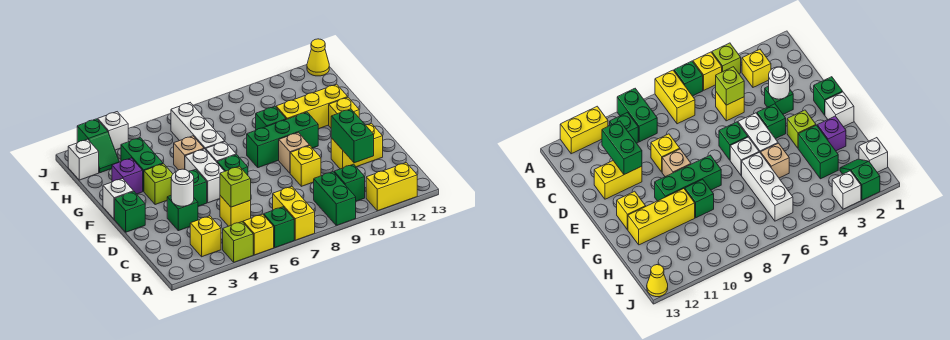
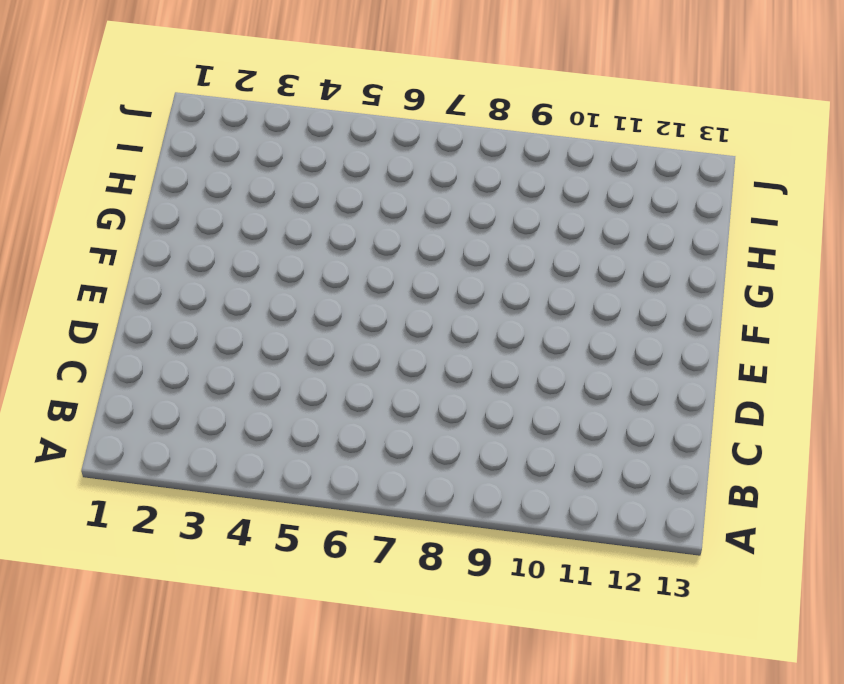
none -> lime 1x1 brick [223,222,253,262]
none -> yellow 1x1 brick [243,214,274,255]
none -> green 1x1 brick [264,207,294,248]
none -> yellow 1x2 brick [273,186,315,240]

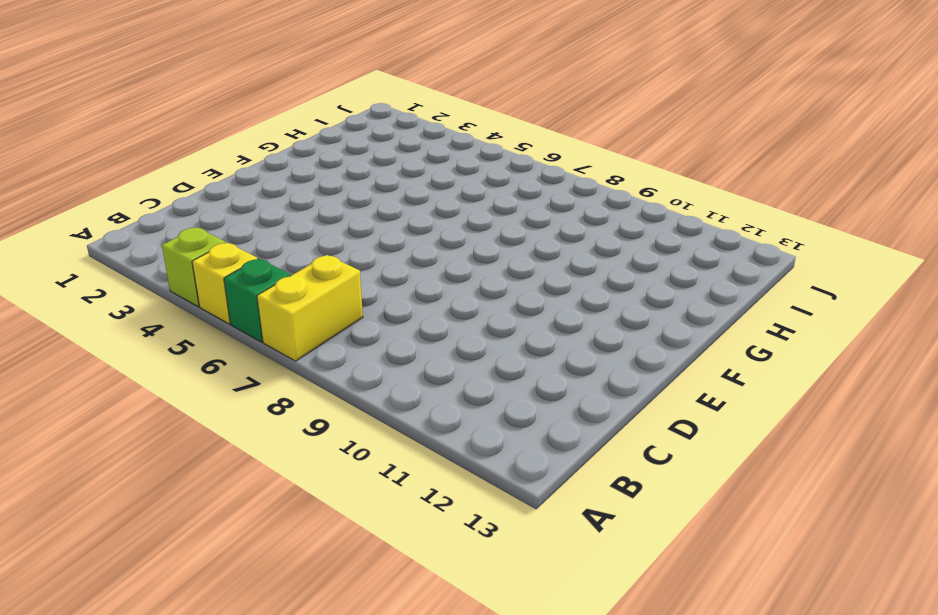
none -> green 1x2 brick [313,172,356,225]
none -> yellow 1x2 brick [366,163,417,211]
none -> yellow 1x1 brick [190,216,221,257]
none -> green 1x1 brick [334,164,365,201]

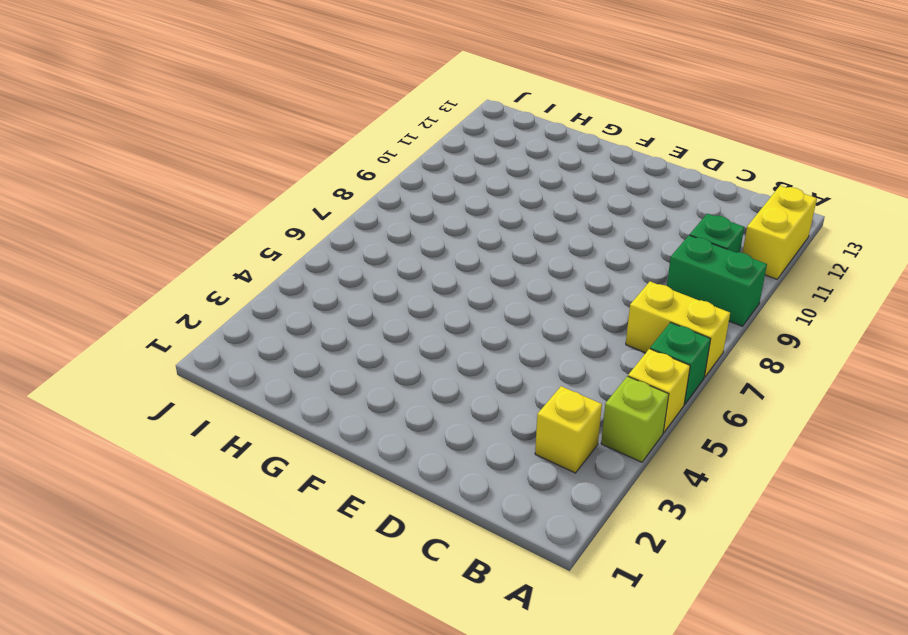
none -> yellow 1x1 brick [220,196,251,226]
none -> green 1x1 brick [167,196,198,231]
none -> yellow 1x1 brick [290,146,321,186]
none -> yellow 1x2 brick [331,123,383,169]

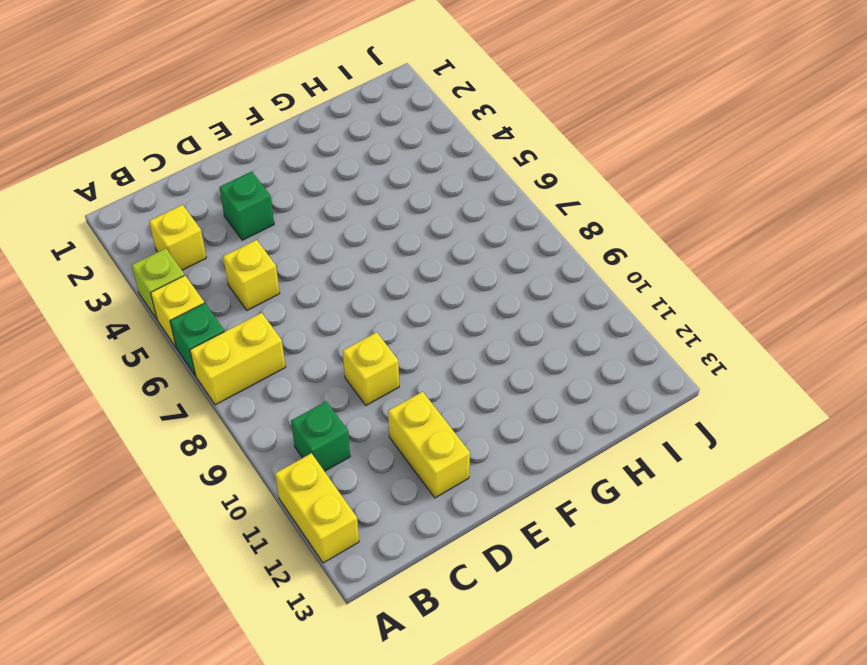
none -> green 1x2 brick [313,172,356,225]
none -> green 1x1 brick [115,192,145,232]
none -> green 1x1 brick [189,169,207,206]
none -> white 1x2 brick [185,149,224,203]

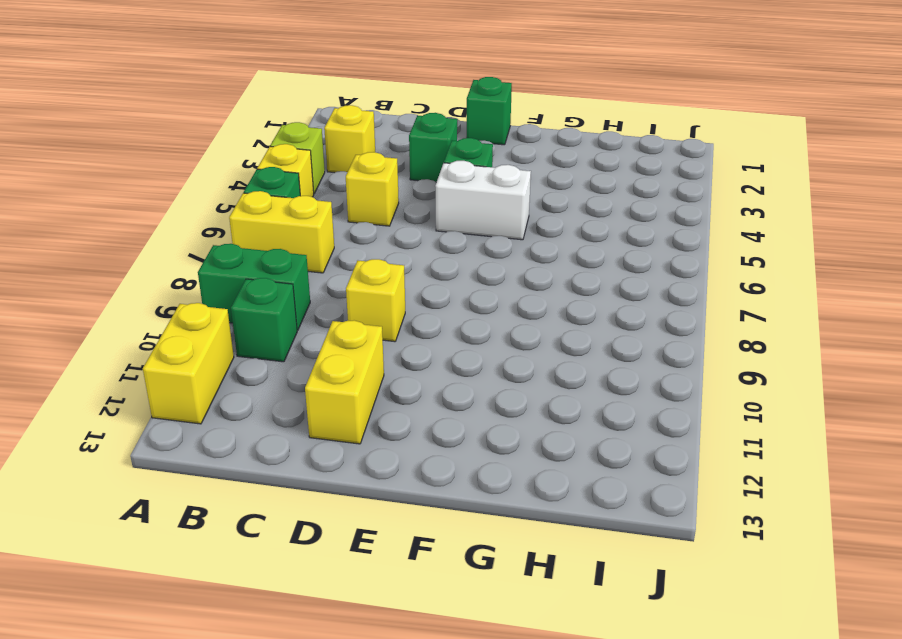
none -> green 1x1 brick [217,155,248,175]
none -> tan 1x1 brick [279,133,309,173]
none -> white 1x1 brick [103,179,134,219]
none -> lime 1x1 brick [144,164,173,205]

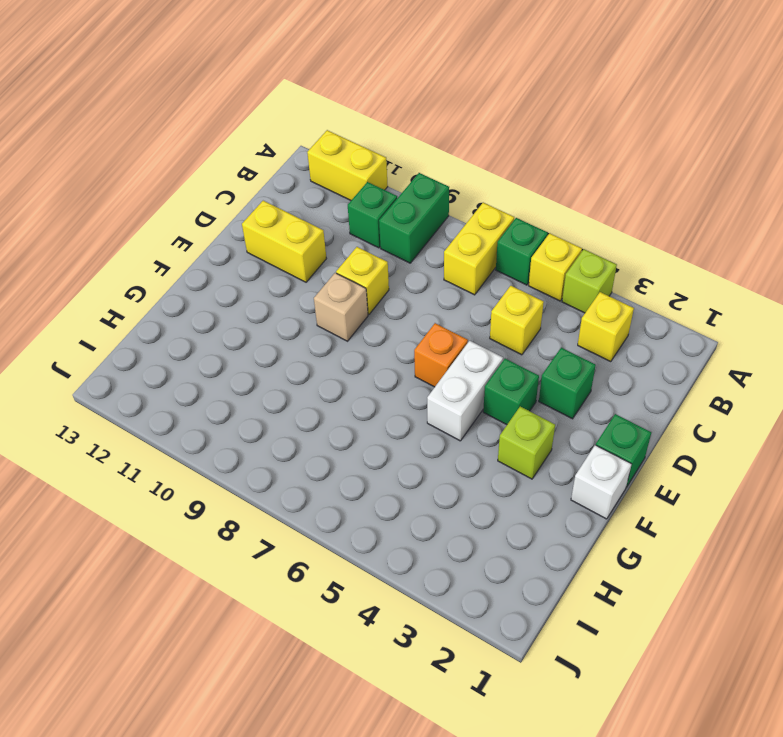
orange 1x1 brick [414,323,468,387] -> green 1x1 brick [217,155,248,175]
none -> white 1x1 brick [206,142,236,162]
none -> green 1x3 brick [247,112,318,168]
none -> yellow 1x1 brick [329,97,359,128]
none -> purple 1x1 brick [112,158,143,194]

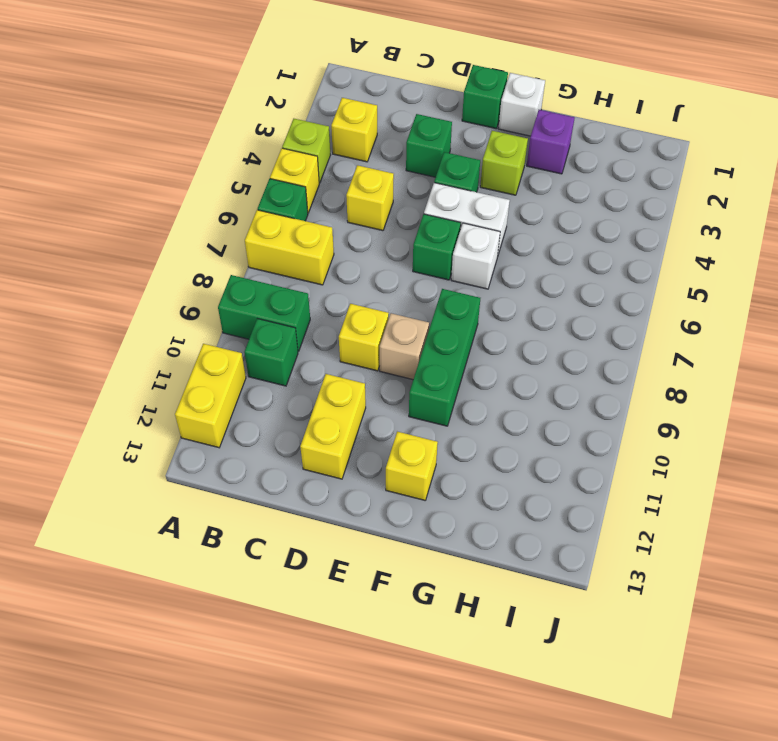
none -> green 1x2 brick [121,138,163,191]
none -> tan 1x1 brick [174,136,204,170]
none -> white 1x3 brick [171,103,225,150]
none -> green 1x1 brick [256,106,286,130]

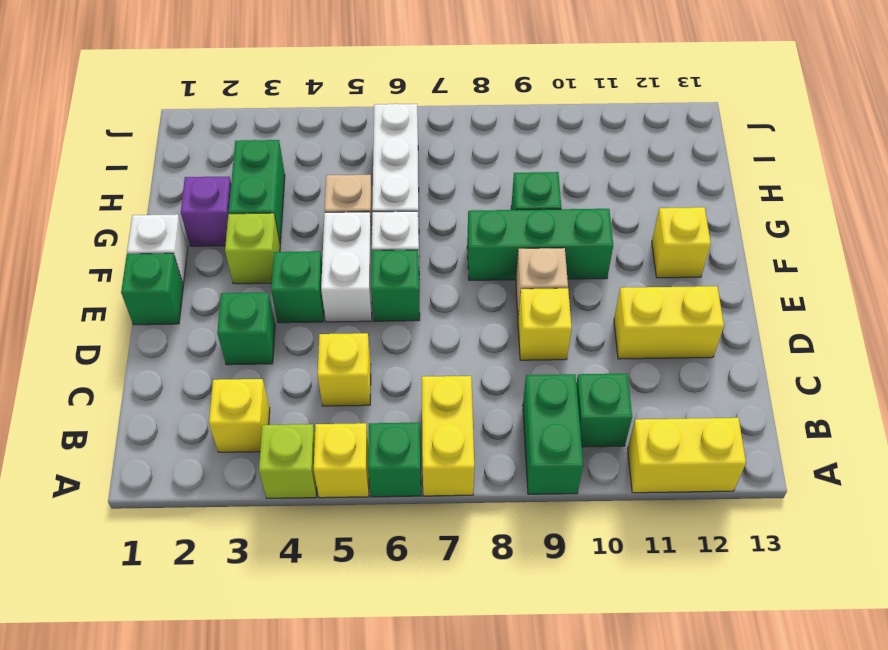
none -> yellow 1x3 brick [276,84,348,129]
none -> white 1x1 brick [68,139,99,180]
none -> green 1x2 slope [77,119,119,173]
none -> white 1x1 brick [98,112,128,150]

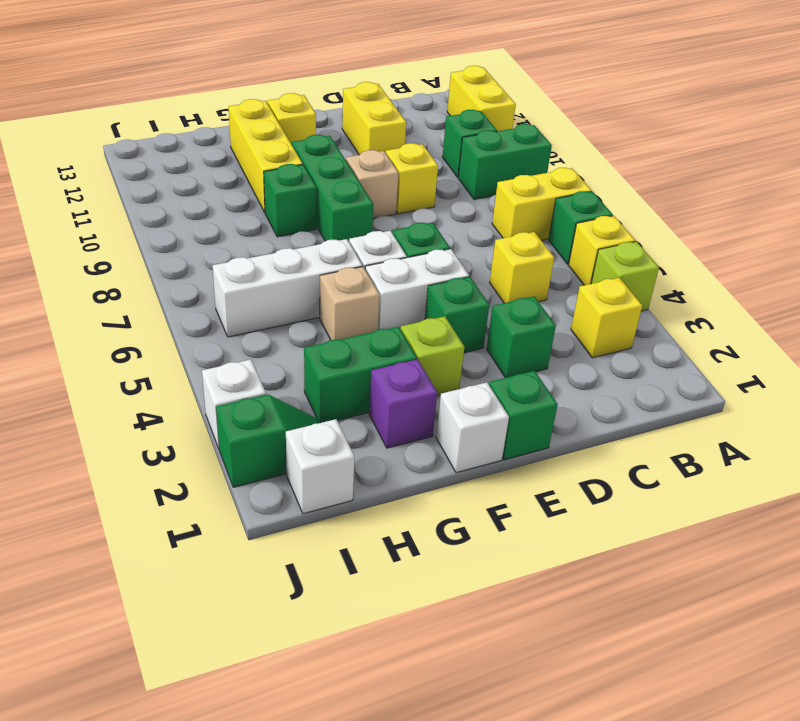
none -> yellow 1x1 cone [307,39,329,76]
none -> lime 1x1 brick [220,166,251,207]
none -> green 1x2 brick [331,109,374,163]
none -> white 1x1 round brick [171,169,194,206]

